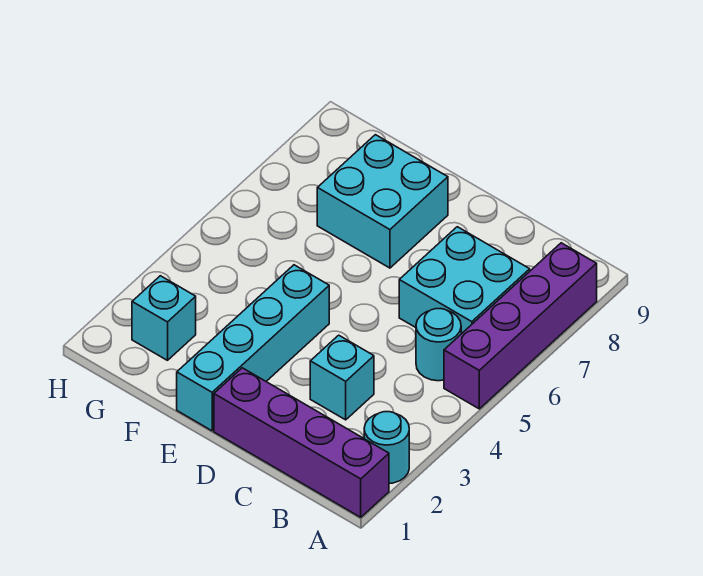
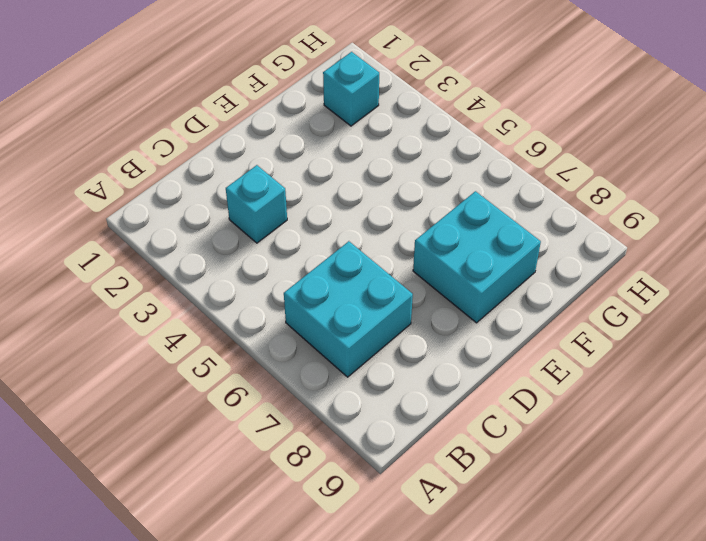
none -> purple 1x4 brick [214,368,389,517]
none -> cyan 1x1 round brick [364,412,409,483]

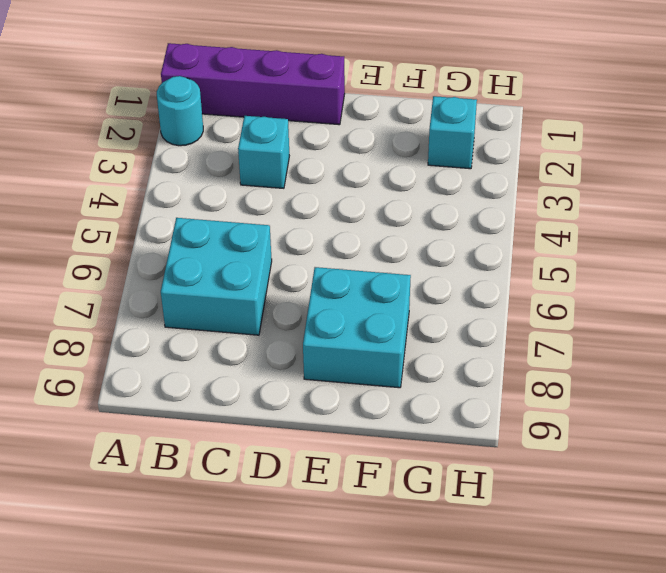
none -> purple 1x4 brick [444,243,597,409]
none -> cyan 1x1 round brick [416,309,461,381]

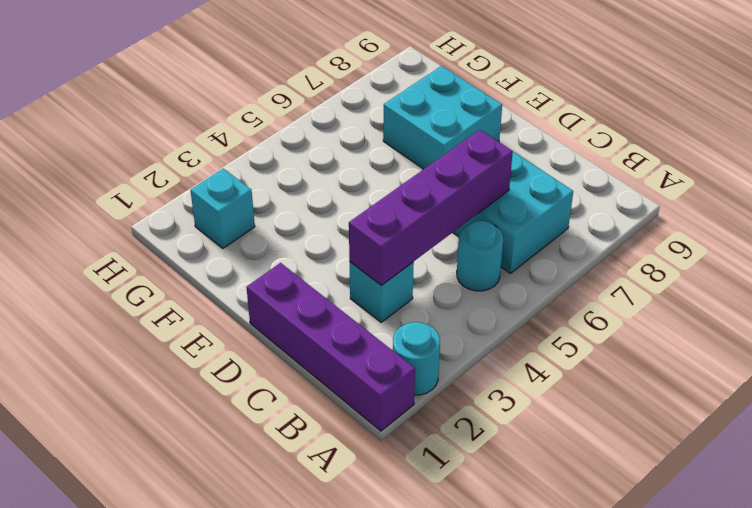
purple 1x4 brick [349,130,513,286] -> purple 1x4 brick moved to [444,243,597,409]
none -> cyan 1x4 brick [177,265,329,431]

